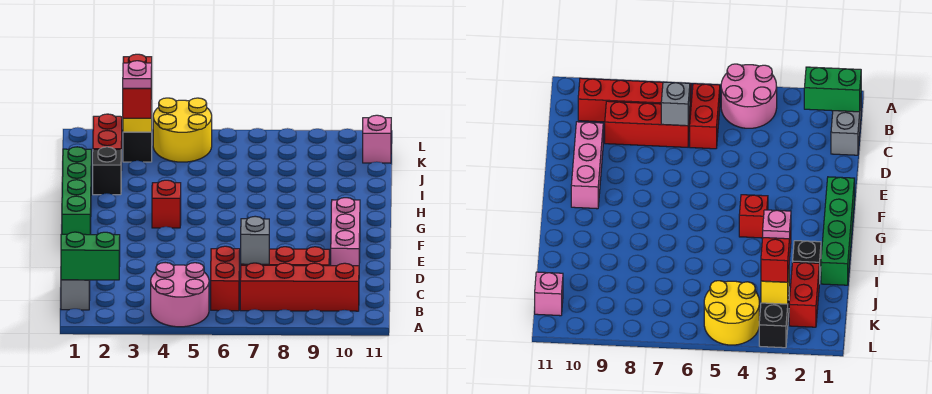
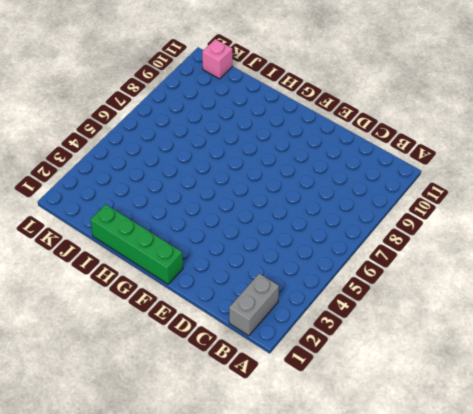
grey 1x2 brick [229,274,279,336] -> grey 1x2 brick turned to [61,280,90,310]
none -> pink 2x2 round brick [151,263,209,327]
none -> red 1x2 brick [211,246,240,311]
none -> red 1x4 brick [240,263,359,311]

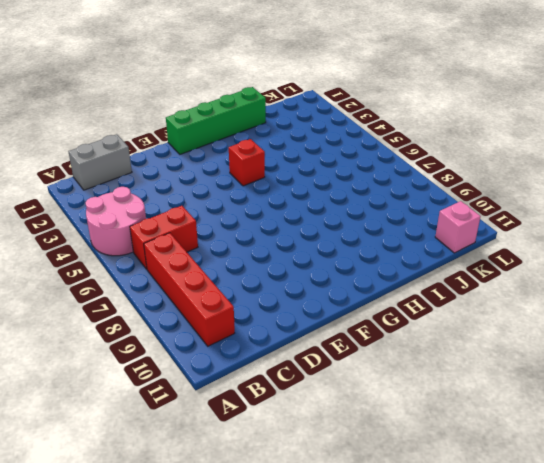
none -> red 1x3 brick [241,247,329,266]
none -> pink 1x3 brick [331,198,360,266]
none -> black 1x1 brick [93,147,121,195]

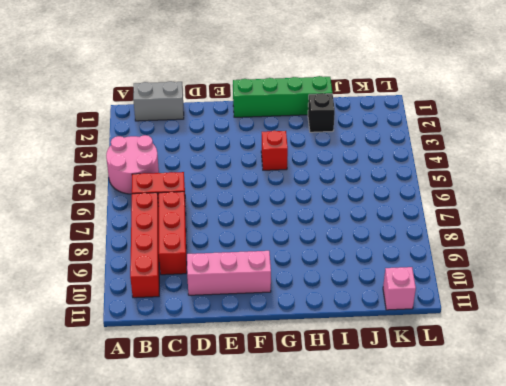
none -> red 1x2 brick [93,114,122,170]
none -> black 1x2 brick [123,106,152,162]
none -> yellow 2x2 round brick [153,98,212,162]

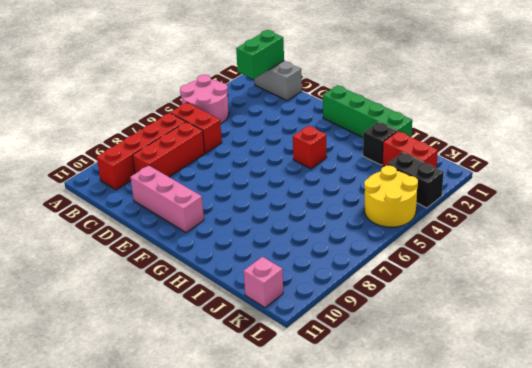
none -> grey 1x1 brick [241,216,269,264]
none -> yellow 1x1 brick [123,107,152,132]
none -> red 1x2 brick [123,54,152,118]

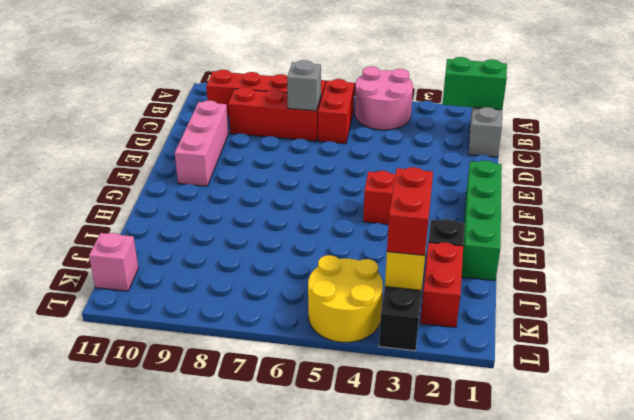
none -> pink 1x1 plate [123,61,152,88]

